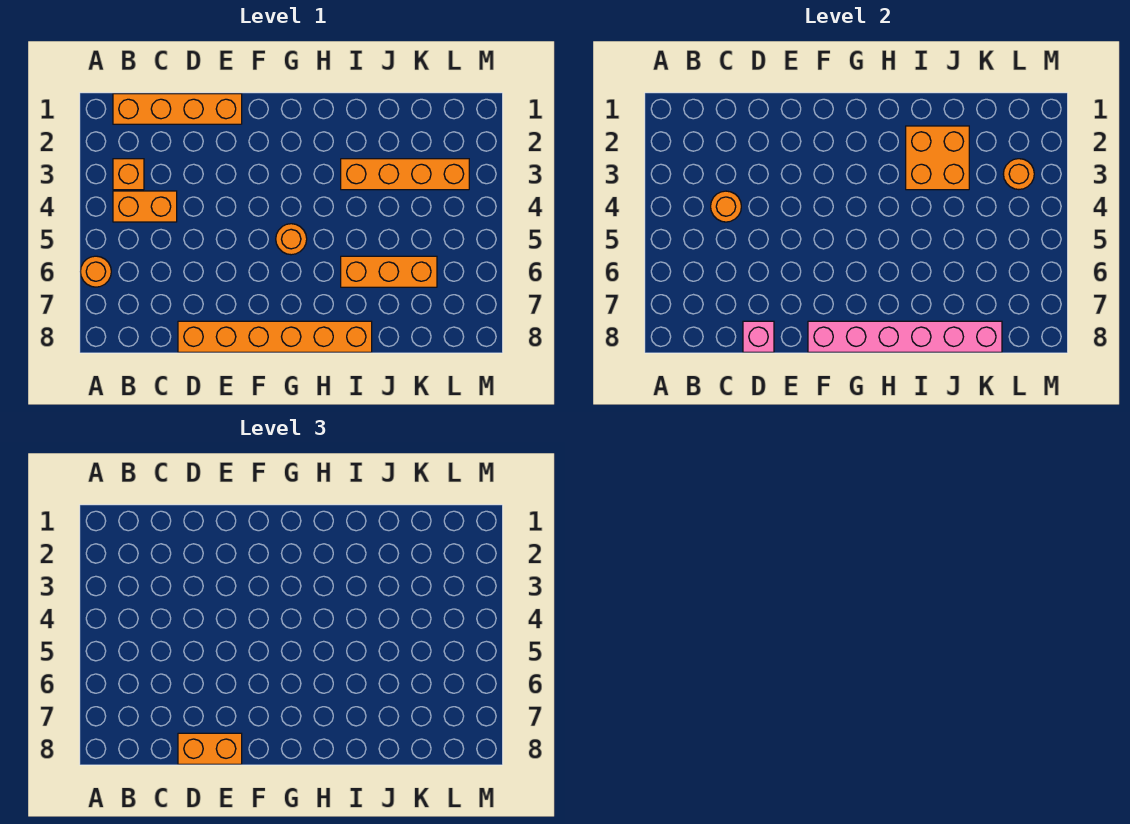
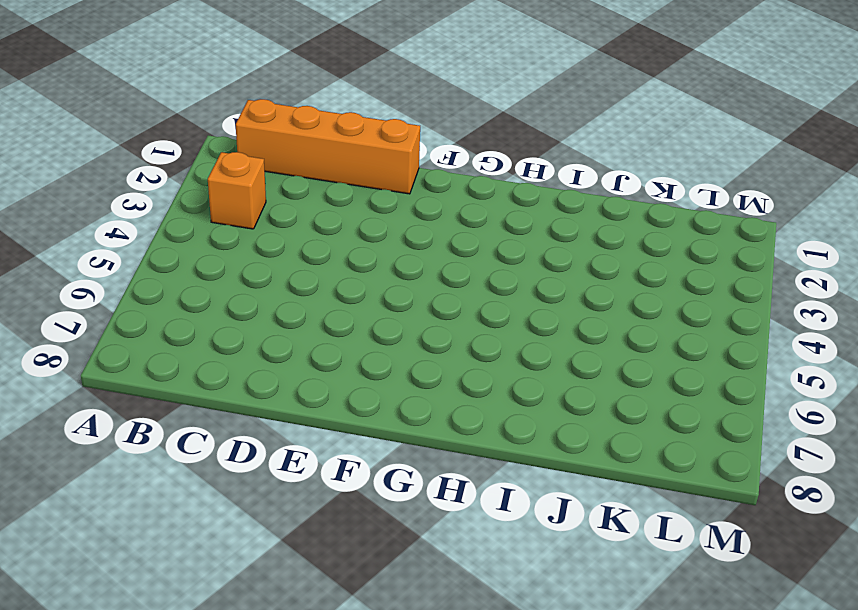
none -> orange 1x1 round brick [80,256,111,287]
none -> orange 1x2 brick [113,191,177,222]
none -> orange 1x6 brick [178,321,372,352]

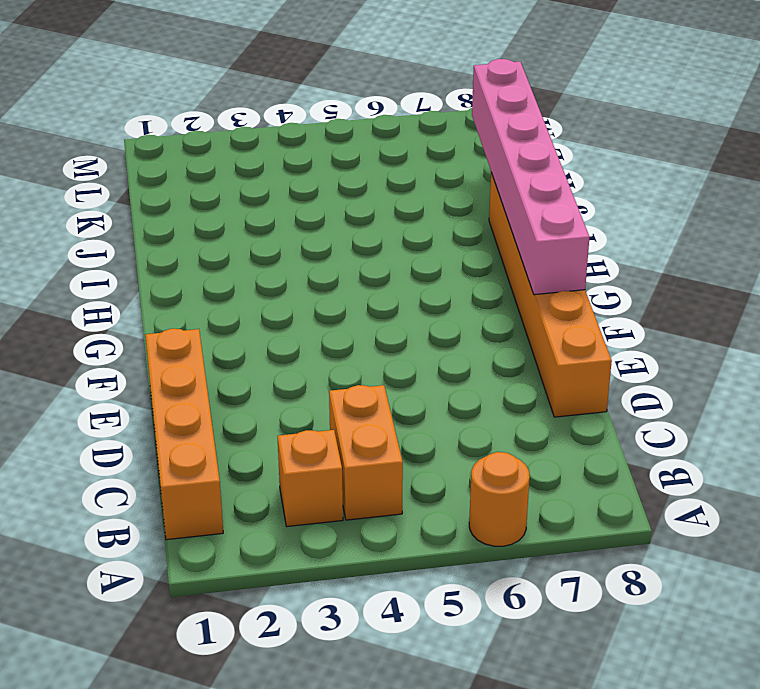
none -> orange 1x1 round brick [276,224,307,255]
none -> orange 1x4 brick [341,159,469,190]
none -> orange 1x3 brick [341,256,437,287]

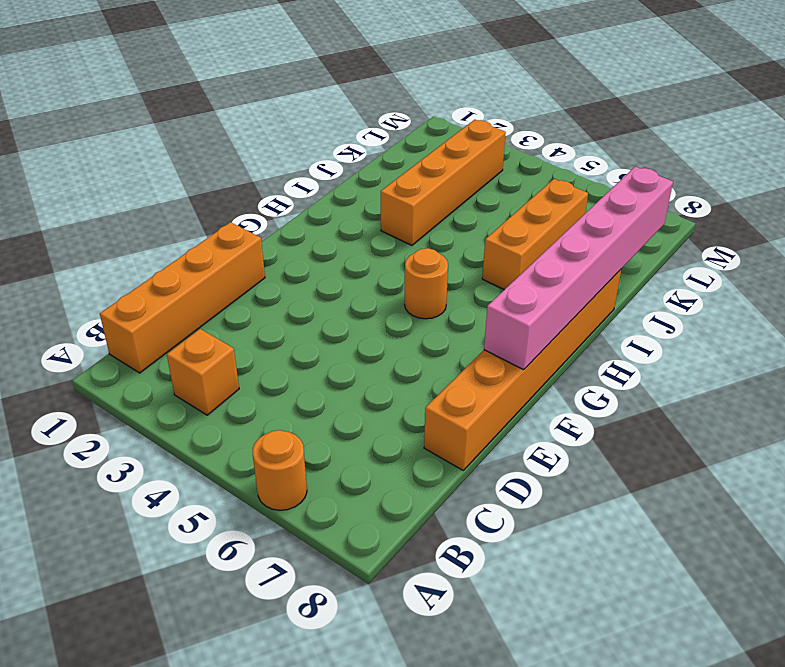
none -> orange 1x2 brick [113,191,177,222]
none -> orange 1x1 round brick [711,191,741,222]
none -> pink 1x1 brick [743,321,774,352]

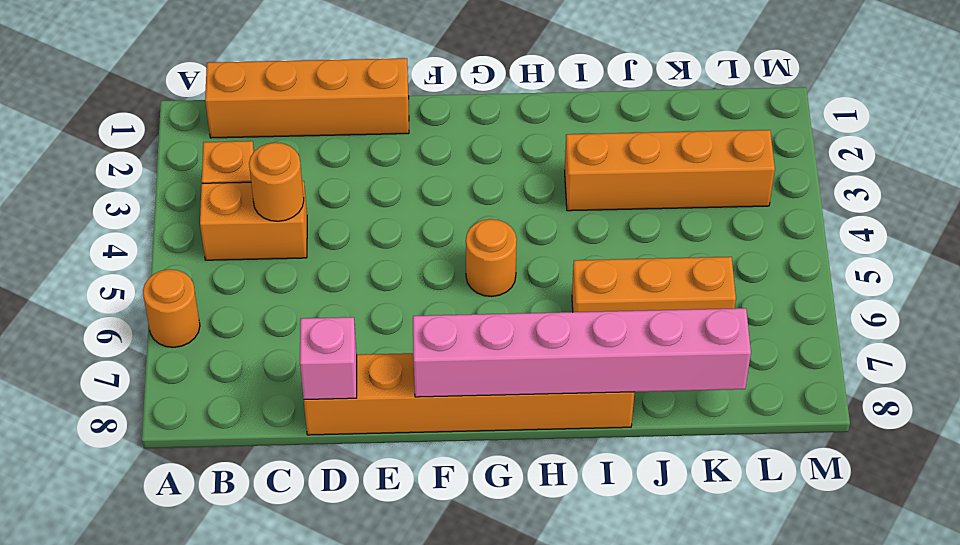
none -> orange 2x2 brick [906,126,969,190]
none -> orange 1x1 round brick [1003,159,1034,190]
none -> orange 1x2 brick [178,733,242,764]

